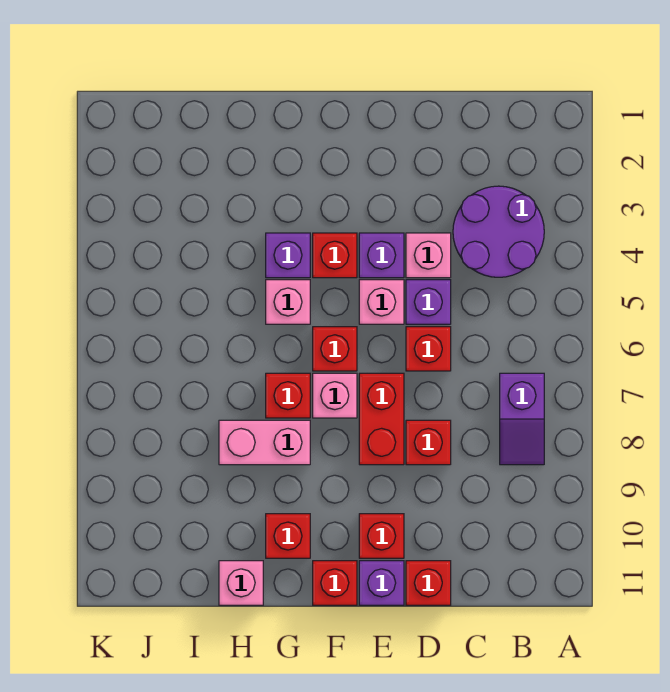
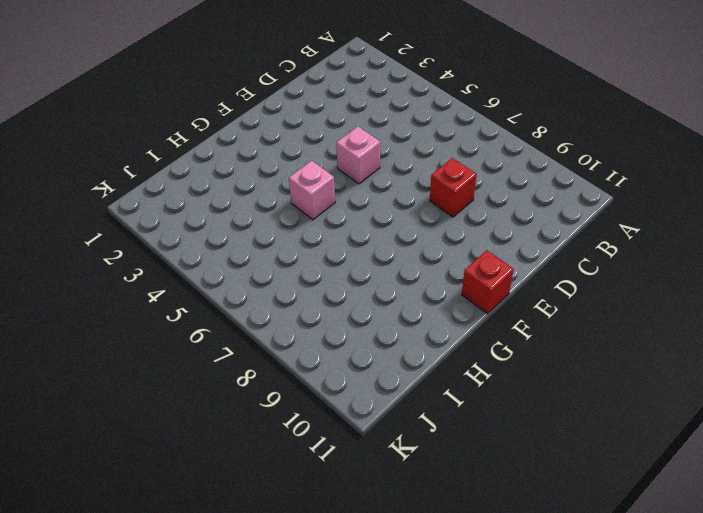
none -> purple 2x2 round brick [453,186,544,277]
none -> purple 1x2 slope [500,373,544,465]
none -> pink 1x1 brick [406,233,451,278]

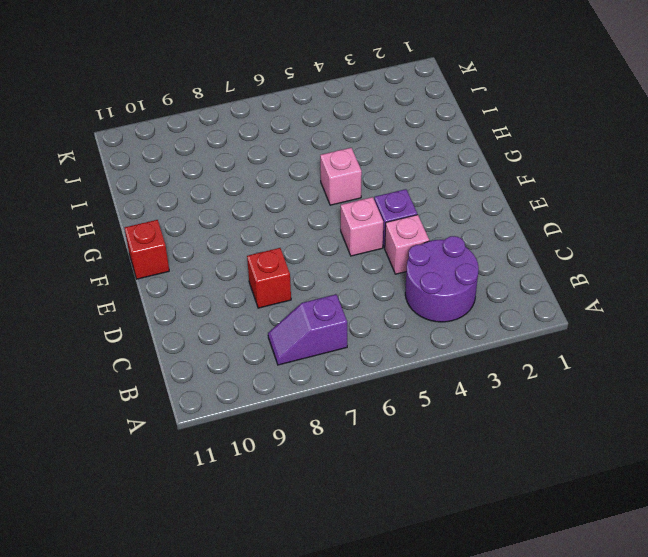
none -> purple 1x1 brick [406,280,451,324]
none -> red 1x1 brick [406,327,451,371]
none -> red 1x1 brick [406,561,451,605]

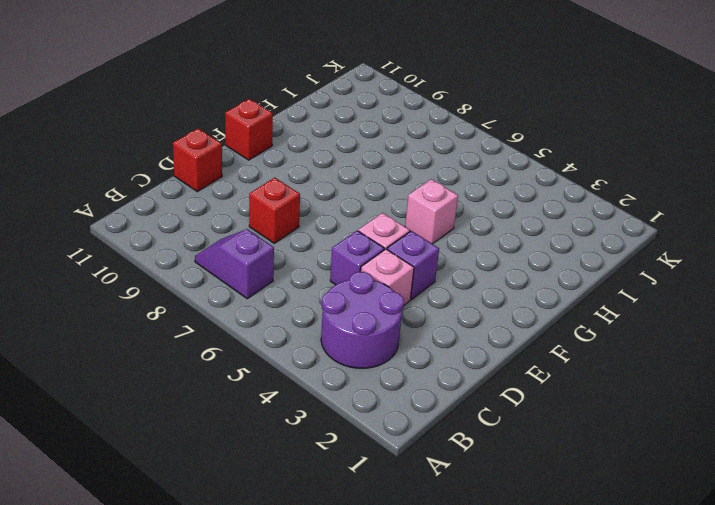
none -> red 1x1 brick [406,327,451,371]
none -> red 1x2 brick [359,373,404,465]
none -> red 1x1 brick [359,514,404,558]

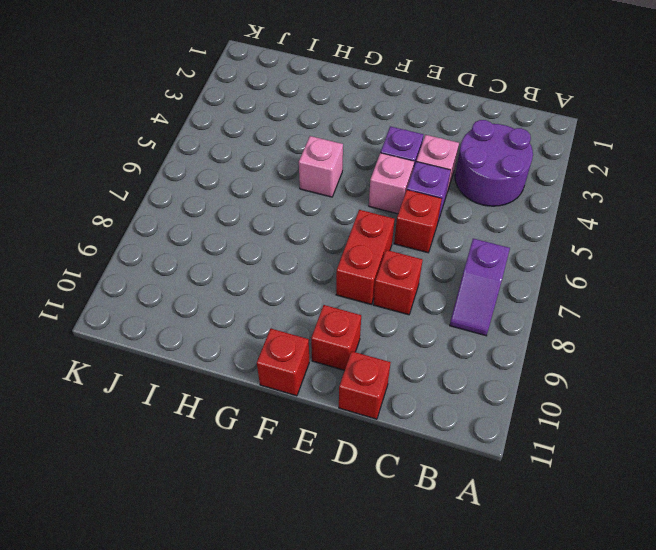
none -> purple 1x1 brick [359,561,404,605]
none -> red 1x1 brick [313,233,357,278]
none -> red 1x1 brick [313,327,357,371]

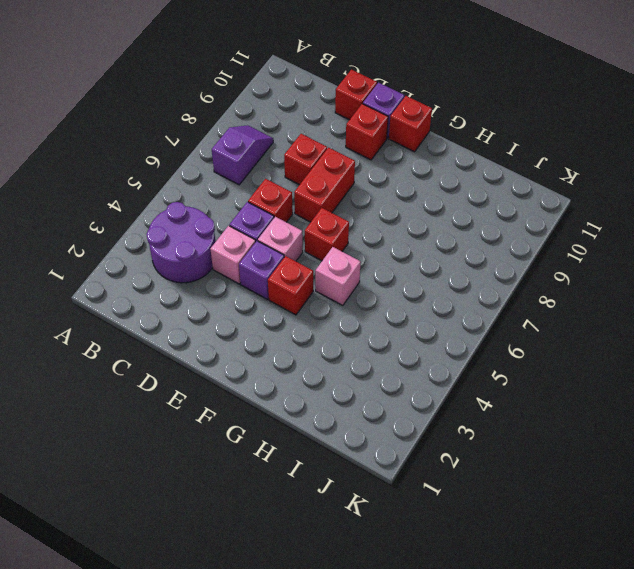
none -> pink 1x1 brick [313,373,357,418]
none -> purple 1x1 brick [266,233,310,278]
none -> red 1x1 brick [266,373,310,418]

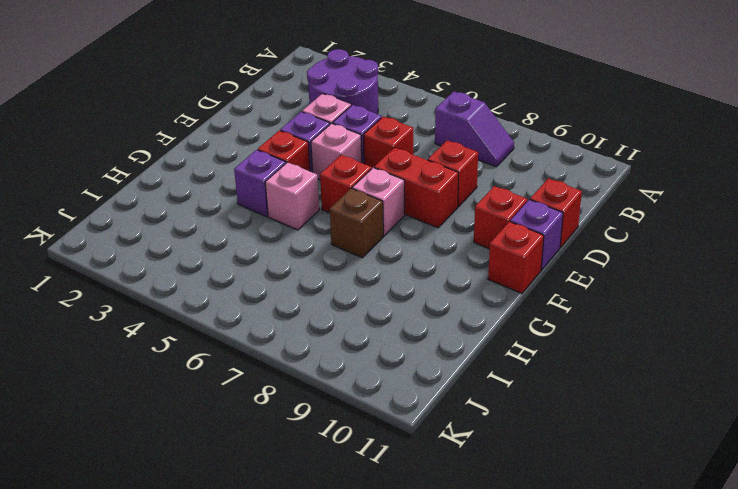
brown 1x1 brick [330,188,383,258] -> red 1x1 brick [266,373,310,418]
none -> pink 1x2 brick [219,420,310,465]
none -> red 1x1 brick [266,514,310,558]
none -> pink 1x1 brick [219,561,263,605]

